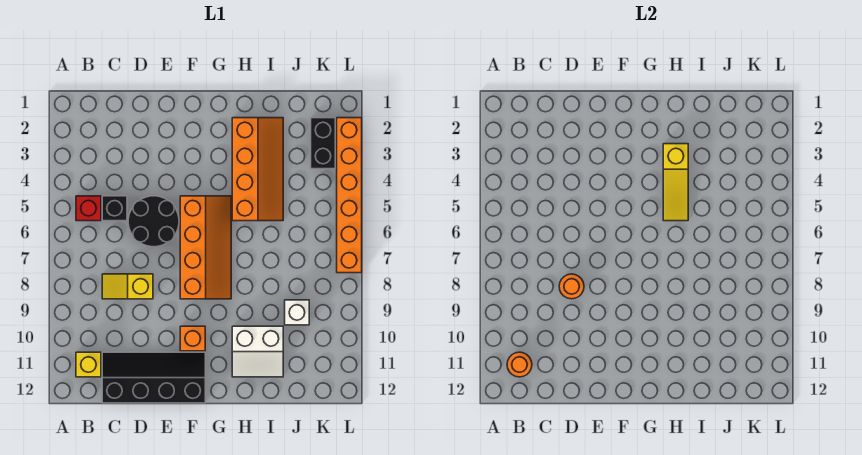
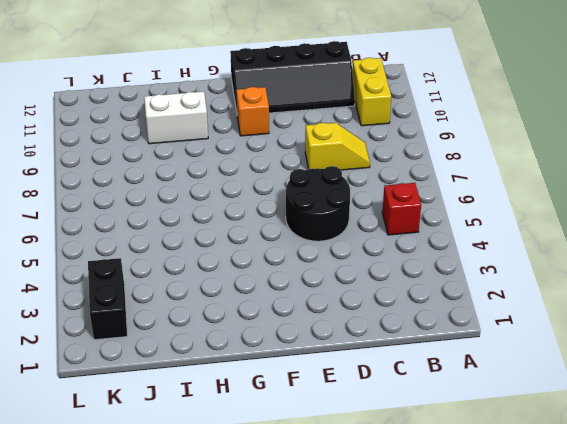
yellow 1x2 brick [352,58,391,126] -> yellow 1x1 brick [76,352,101,377]
none -> black 1x1 brick [102,196,127,221]
none -> orange 2x4 slope [180,196,231,299]
none -> orange 2x4 slope [232,118,283,221]

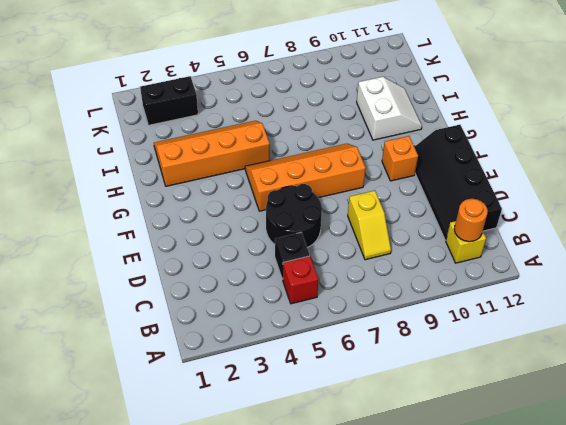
none -> white 1x1 brick [285,300,309,325]
none -> orange 1x6 brick [337,118,362,273]
none -> orange 1x1 round brick [559,274,584,299]

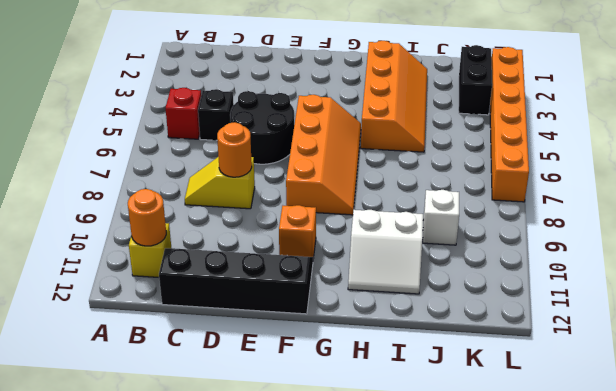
none -> yellow 1x3 slope [663,144,688,221]

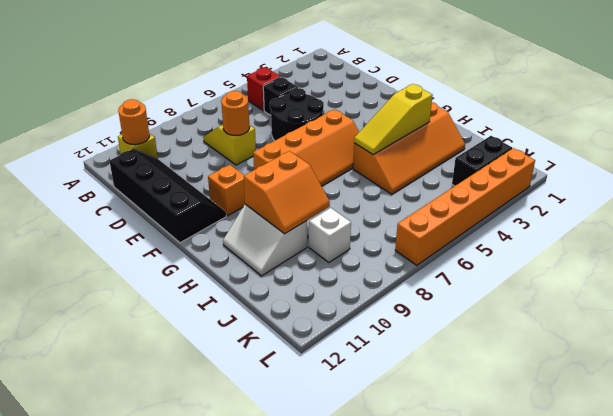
orange 2x2 slope [244,151,330,234] -> none

